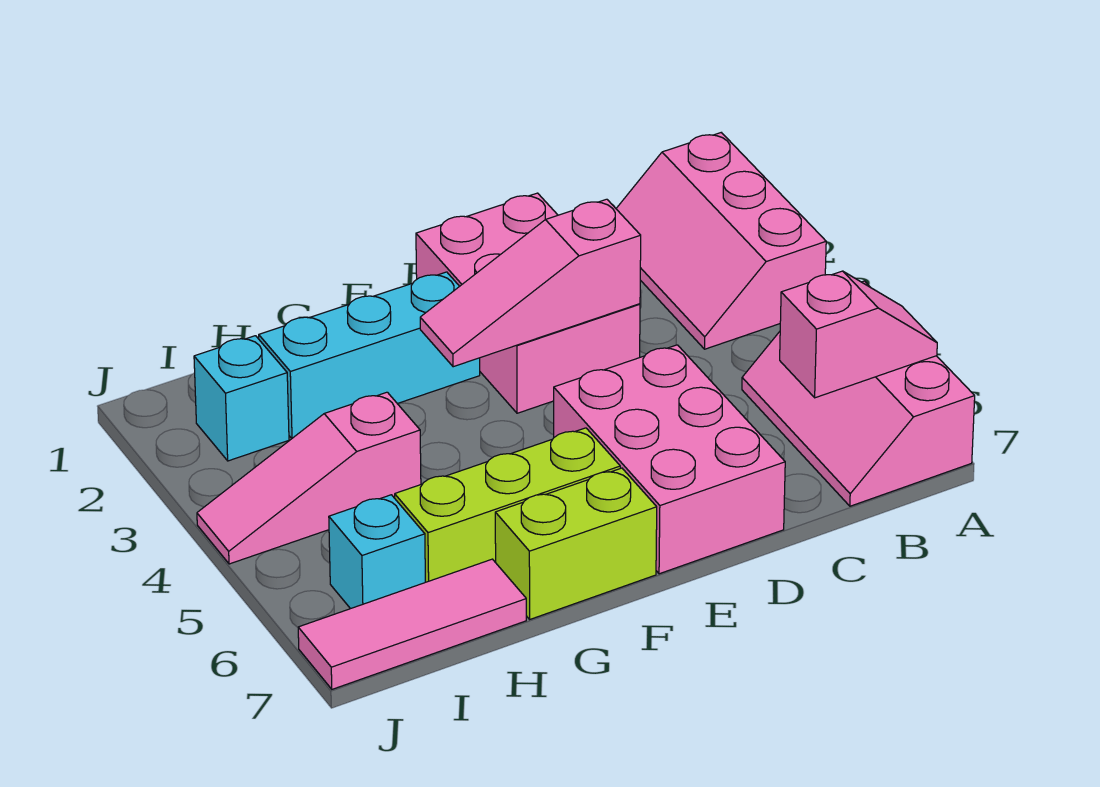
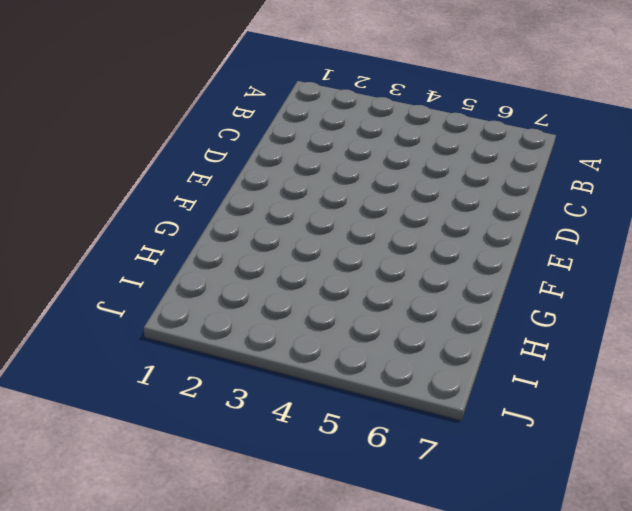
none -> pink 2x3 slope [616,133,826,349]
none -> pink 2x3 slope [742,281,975,506]
none -> pink 2x3 brick [416,193,640,413]

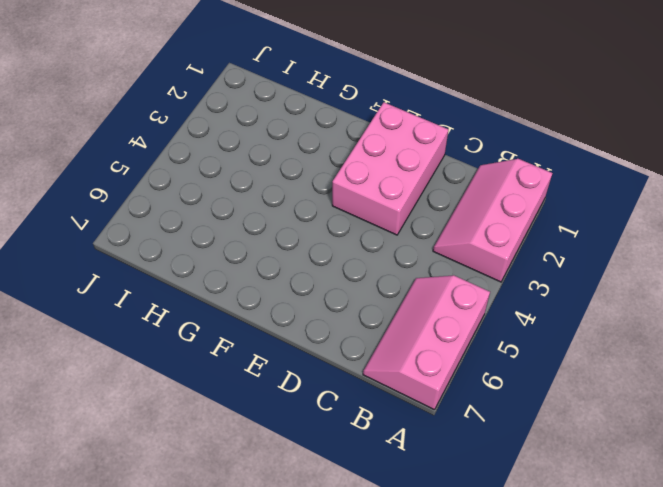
none -> pink 2x3 brick [554,345,785,574]
none -> cyan 1x3 brick [259,272,480,439]
none -> lime 1x3 brick [395,428,620,582]

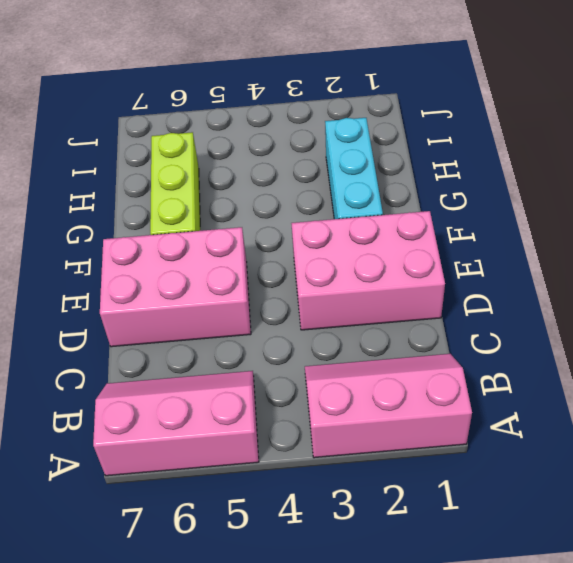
none -> lime 1x2 brick [495,468,657,619]
none -> pink 1x3 slope [197,392,421,564]
none -> pink 1x3 tile [298,559,526,689]

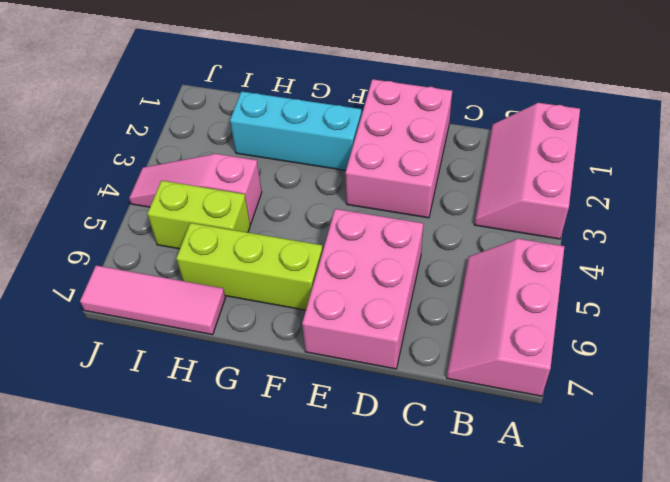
lime 1x2 brick [147,181,250,249] -> lime 1x2 brick moved to [495,468,657,619]
none -> cyan 1x1 brick [194,336,289,461]
none -> cyan 1x1 brick [329,495,425,609]
none -> pink 1x2 slope [780,271,937,398]

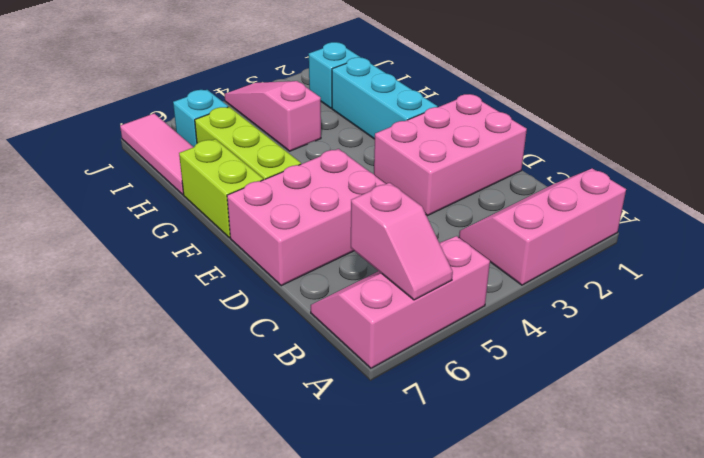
none -> pink 1x3 slope [420,199,641,367]

